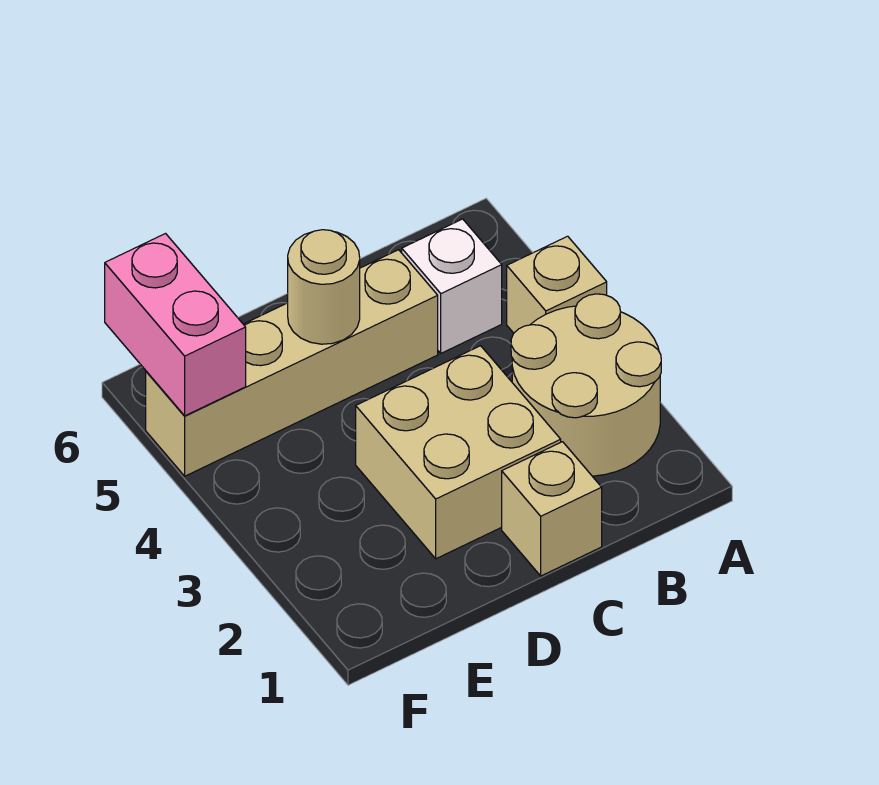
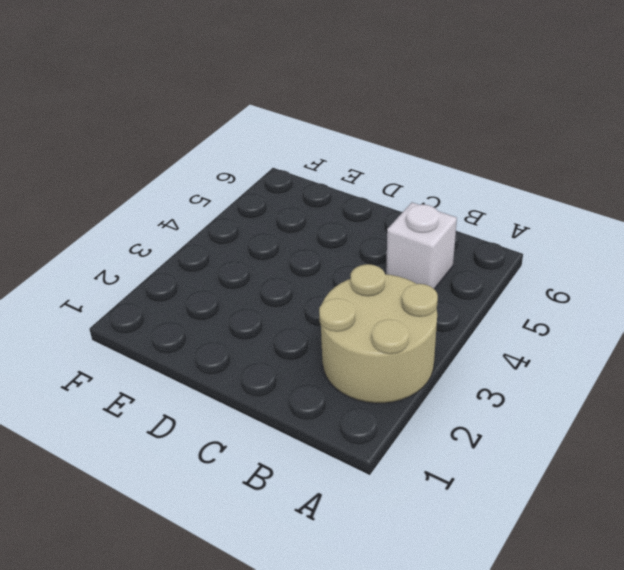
none -> tan 1x1 brick [507,236,607,333]
none -> tan 1x1 brick [502,442,602,576]

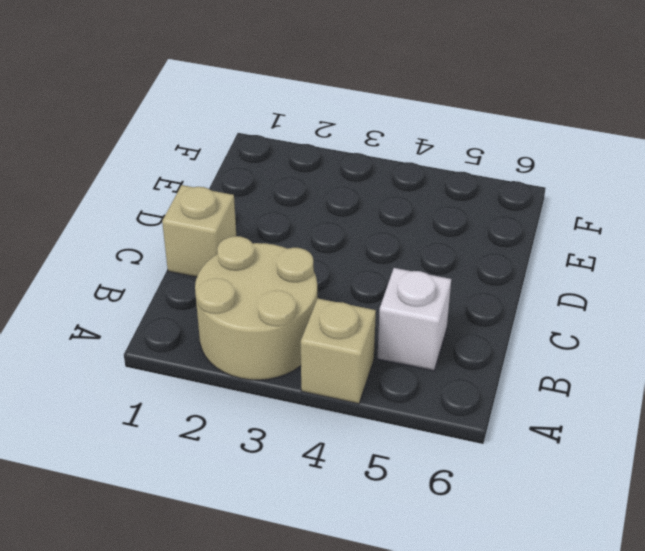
none -> tan 2x2 brick [356,346,561,559]
none -> tan 1x4 brick [146,250,438,476]

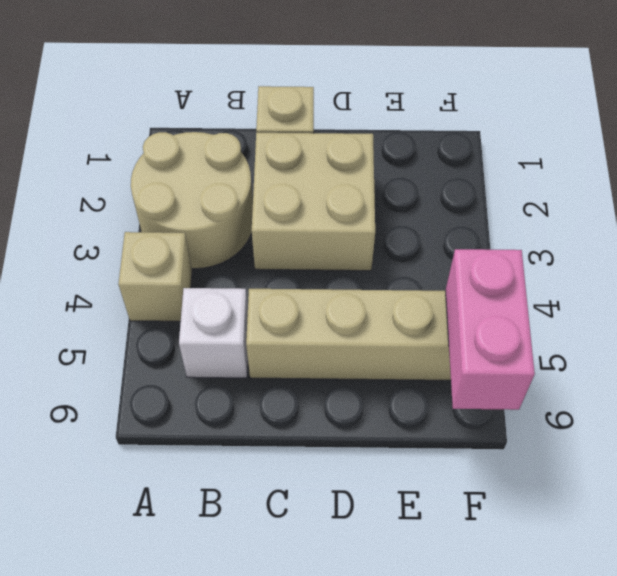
none -> tan 1x1 round brick [288,230,360,344]

